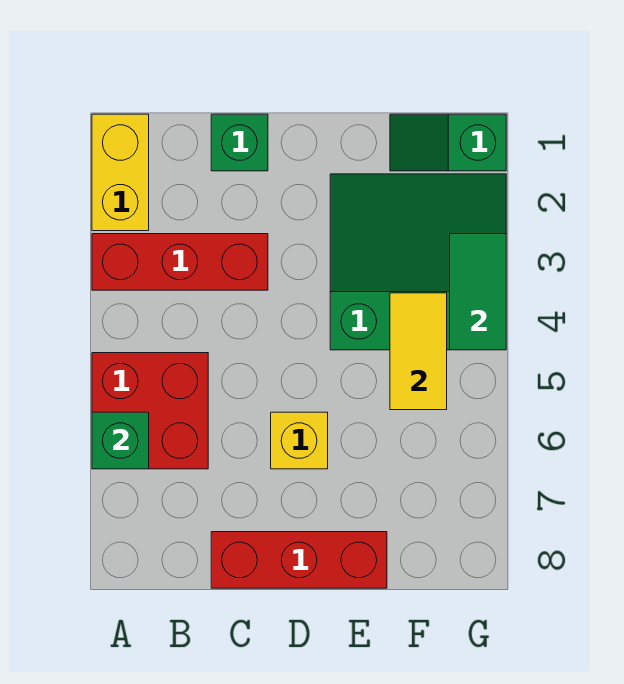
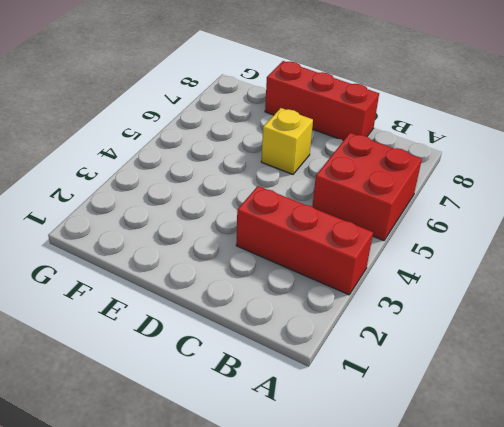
none -> yellow 1x2 brick [92,114,149,231]
none -> green 1x1 brick [211,114,268,171]

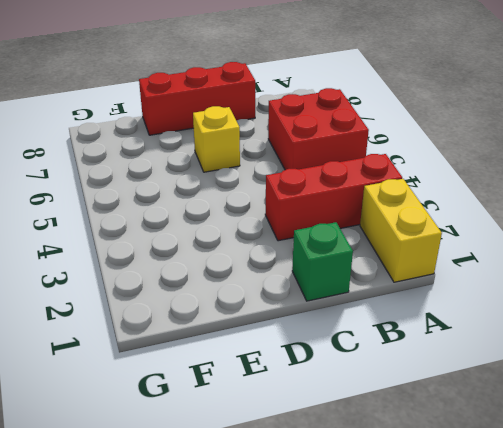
none -> green 3x3 slope [330,174,506,350]
none -> green 1x2 slope [390,114,506,171]

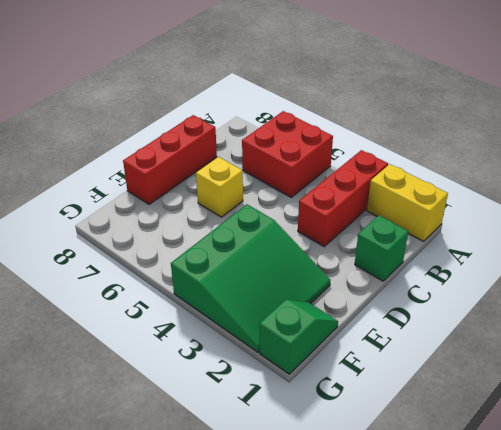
none -> green 1x1 brick [92,412,149,469]
none -> yellow 1x2 tile [390,293,447,410]

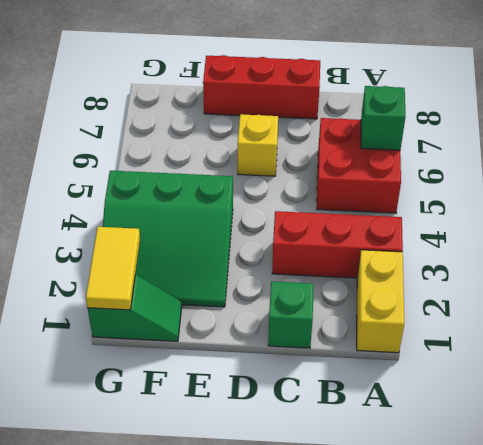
yellow 1x2 tile [86,227,140,310] -> yellow 1x2 tile moved to [390,293,447,410]
none -> green 1x2 tile [450,234,506,350]

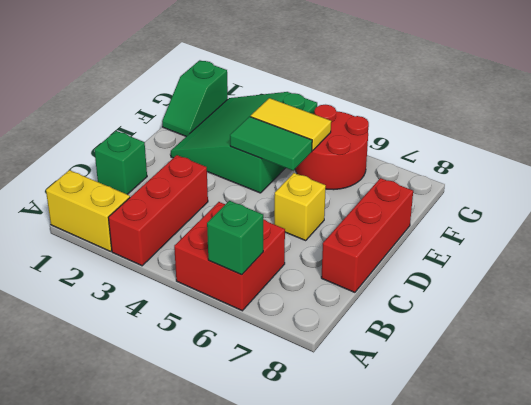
green 1x2 tile [230,117,312,170] -> green 1x2 tile moved to [450,234,506,350]
red 2x2 round brick [295,105,369,190] -> none

